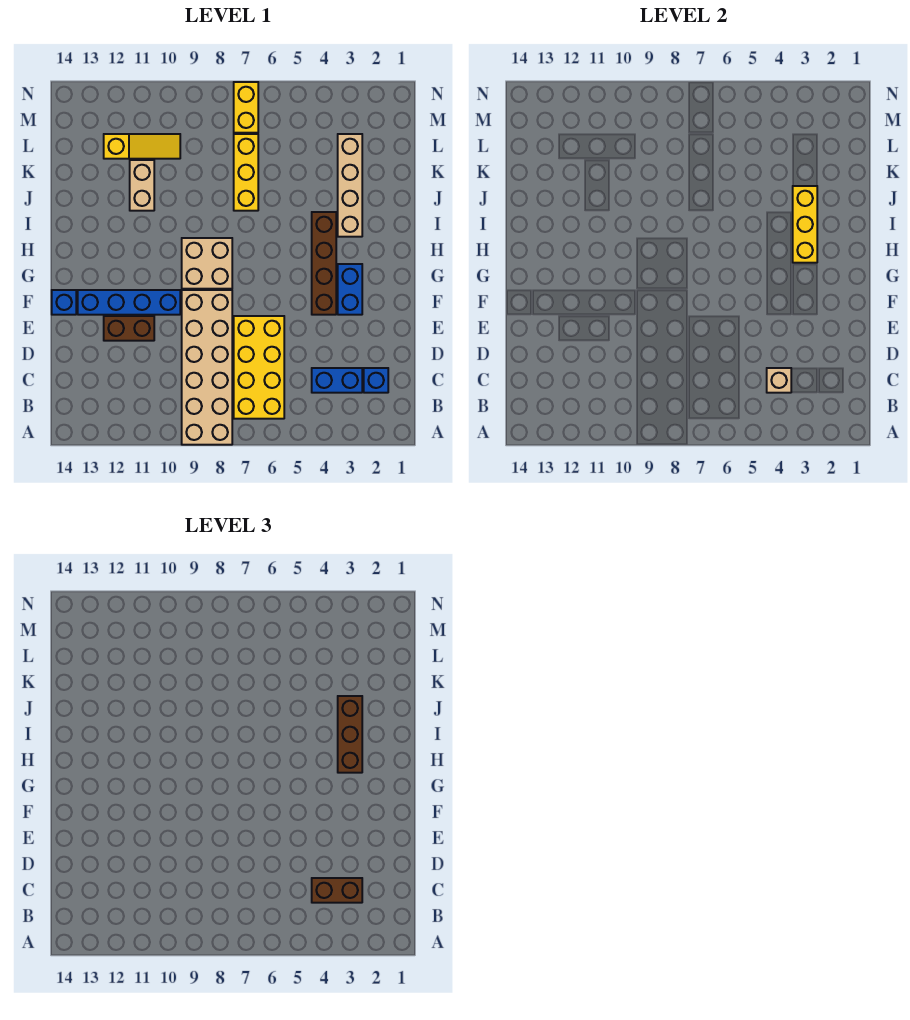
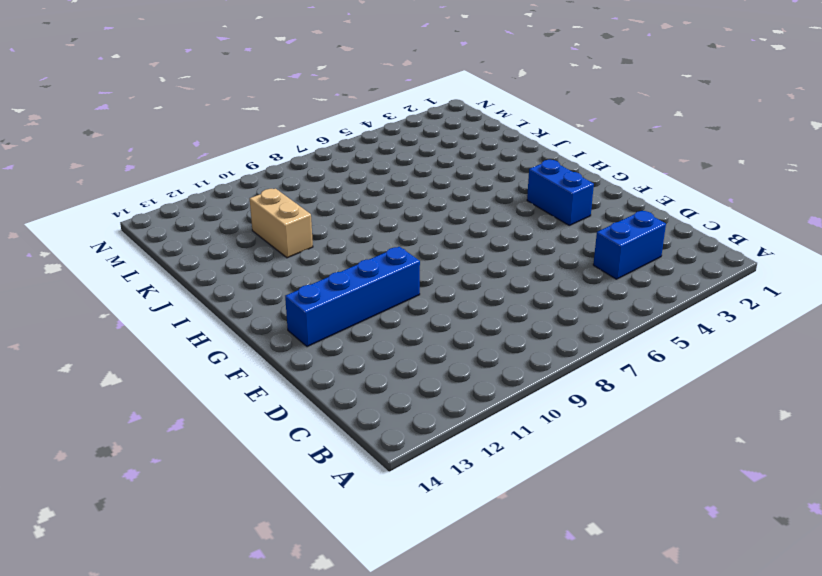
none -> tan 2x6 brick [182,290,232,445]
none -> yellow 2x4 brick [234,316,284,419]
none -> blue 1x1 brick [364,368,388,393]

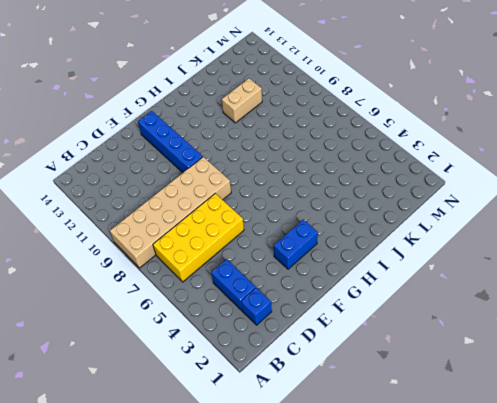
none -> brown 1x2 brick [104,316,154,341]
none -> brown 1x4 brick [312,212,336,315]
none -> blue 1x1 brick [52,290,76,315]

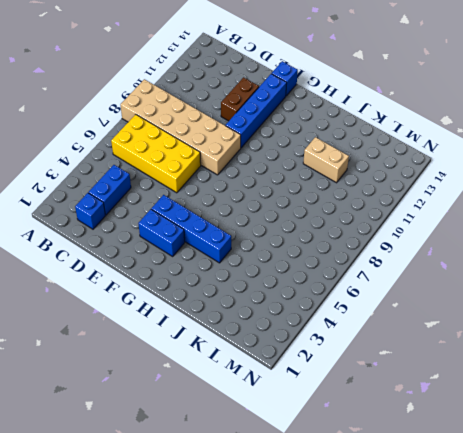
blue 1x4 brick [151,195,231,263] -> brown 1x4 brick [312,212,336,315]
none -> tan 2x2 brick [182,238,232,289]
none -> tan 1x4 brick [338,134,362,237]
none -> yellow 1x3 brick [234,134,258,211]

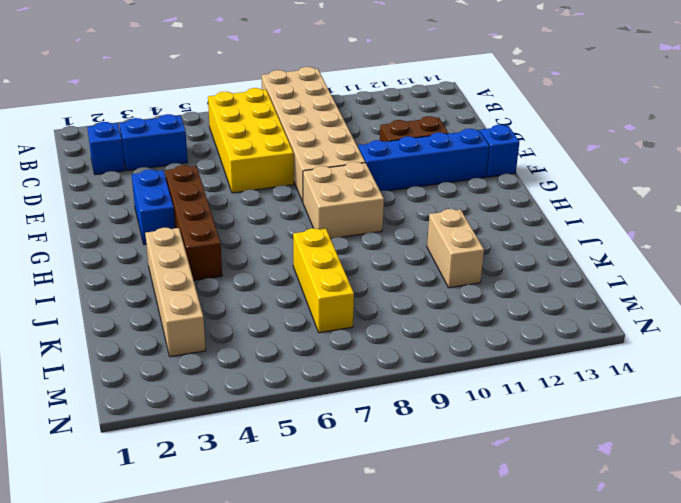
none -> yellow 1x3 slope [104,134,180,159]
none -> yellow 1x2 brick [234,82,258,133]
none -> tan 1x1 brick [767,368,791,393]

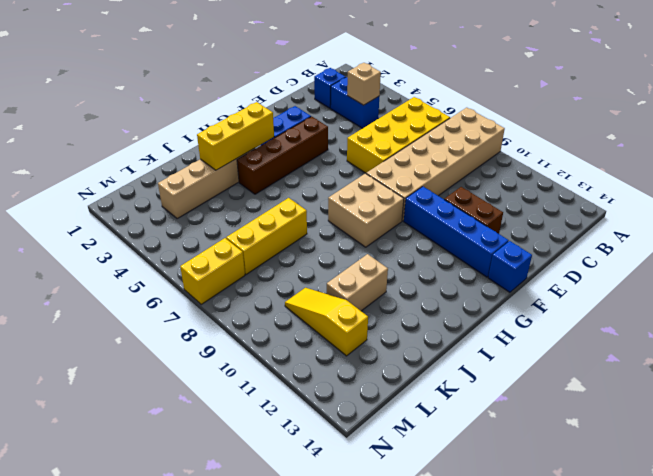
none -> brown 1x2 brick [312,878,362,903]
none -> brown 1x3 brick [338,696,362,773]

